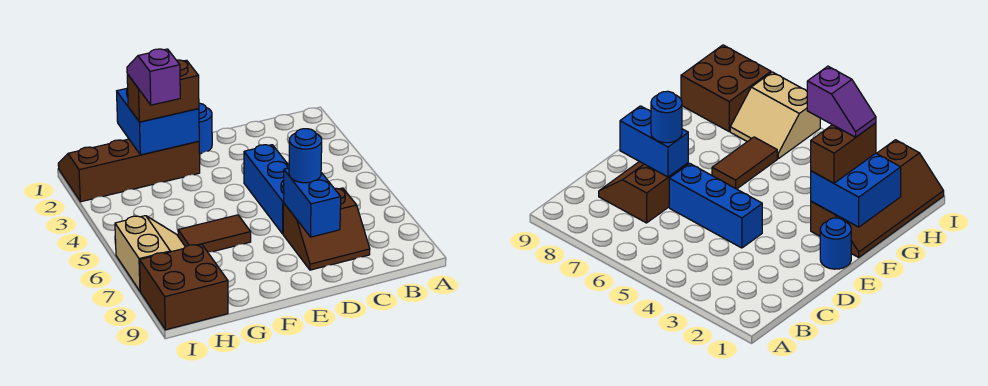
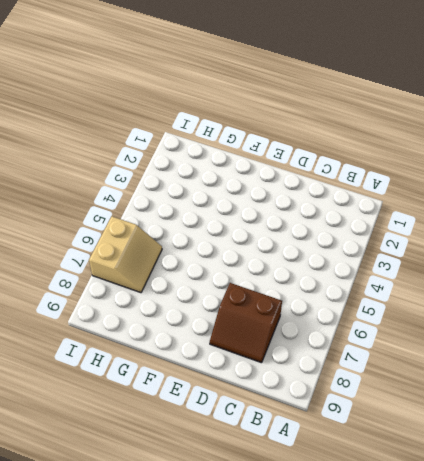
none -> blue 1x3 brick [244,145,289,234]
none -> blue 1x1 round brick [199,103,212,154]
none -> brown 2x4 slope [58,139,200,202]

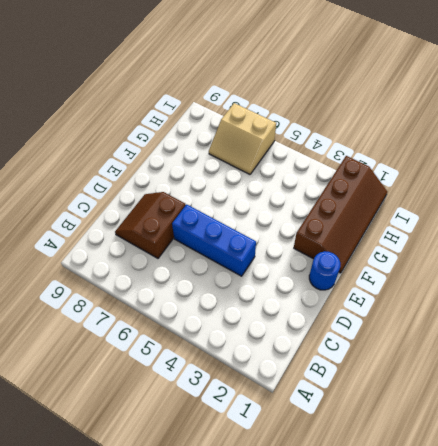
none -> brown 1x2 tile [178,215,251,252]
none -> brown 2x2 brick [140,244,228,330]
none -> blue 1x2 brick [284,168,341,237]

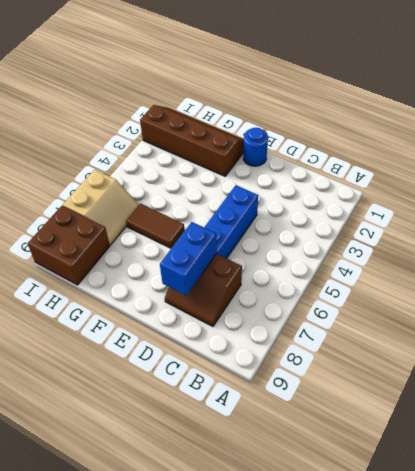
none -> blue 2x2 brick [117,88,199,155]
none -> blue 1x1 round brick [289,129,322,183]
none -> brown 1x2 brick [127,60,199,122]

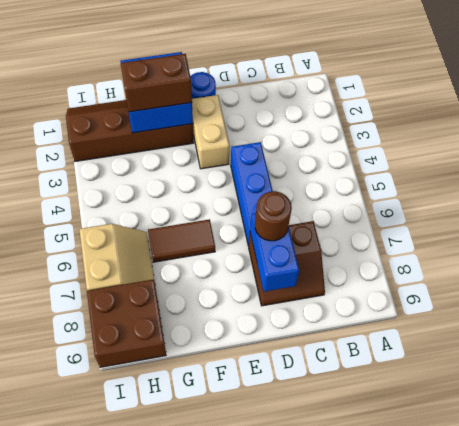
brown 1x1 round brick [255,191,292,241] -> blue 1x1 round brick [289,129,322,183]
tan 1x2 brick [192,95,229,169] -> none
none -> purple 1x2 slope [127,49,180,105]

